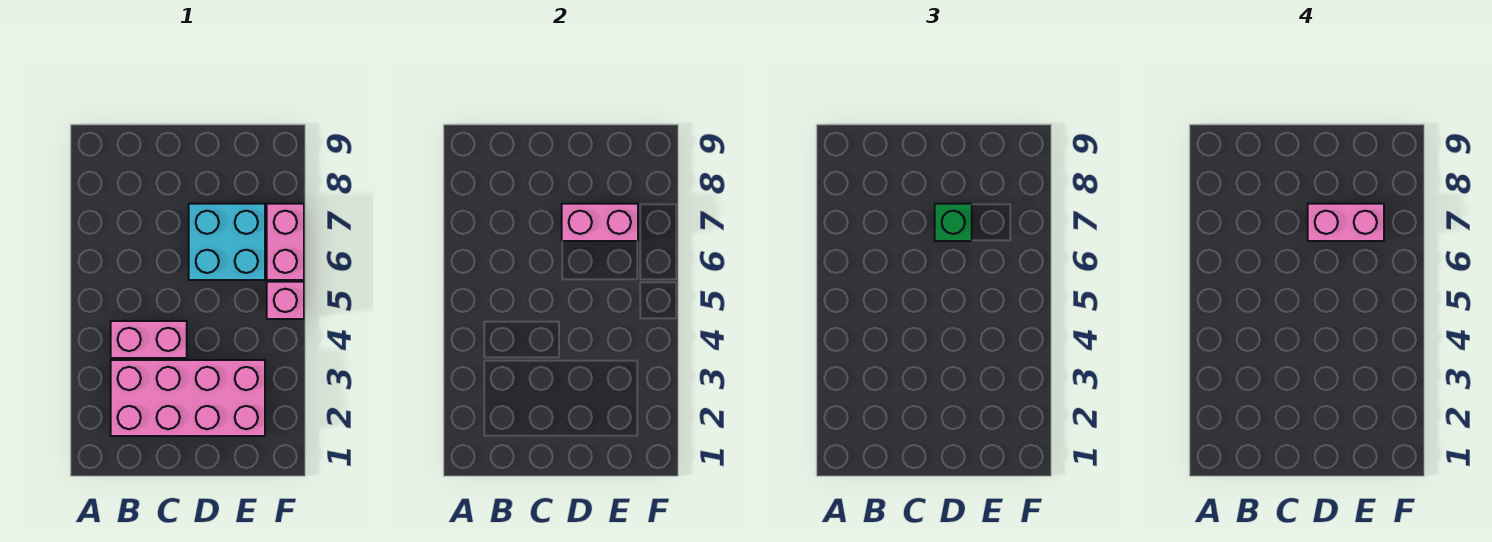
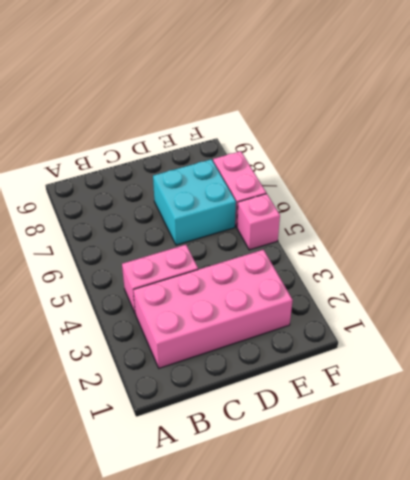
none -> pink 1x2 brick [562,204,638,241]
none -> green 1x1 brick [935,204,972,241]

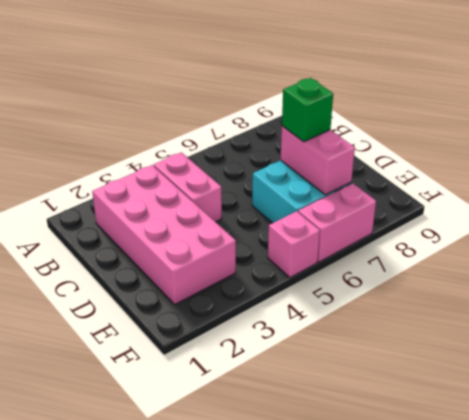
none -> pink 1x2 brick [1308,204,1384,241]

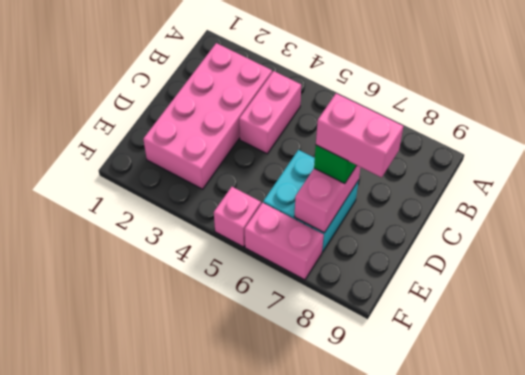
pink 1x2 brick [316,93,403,177] -> pink 1x2 brick turned to [1308,204,1384,241]

